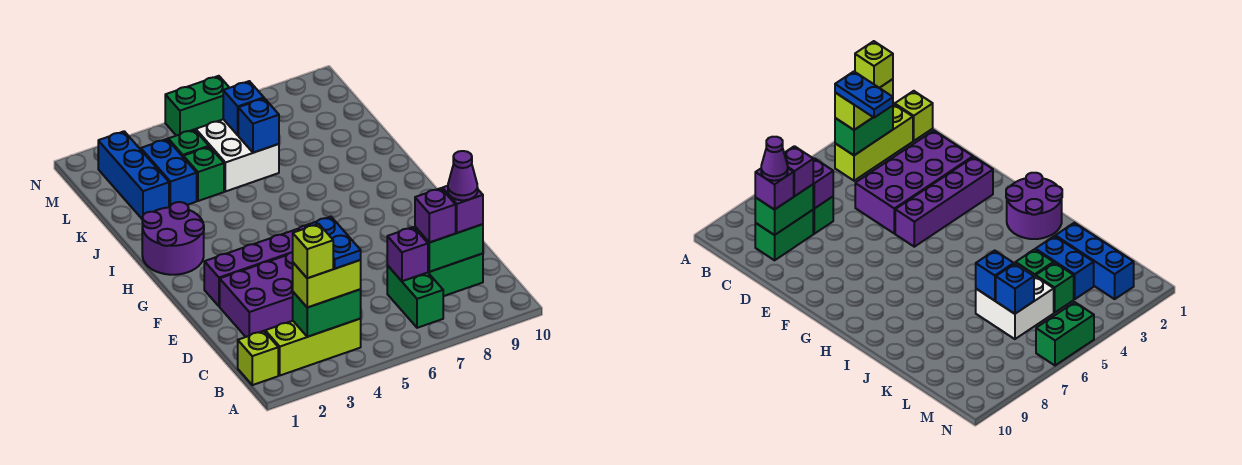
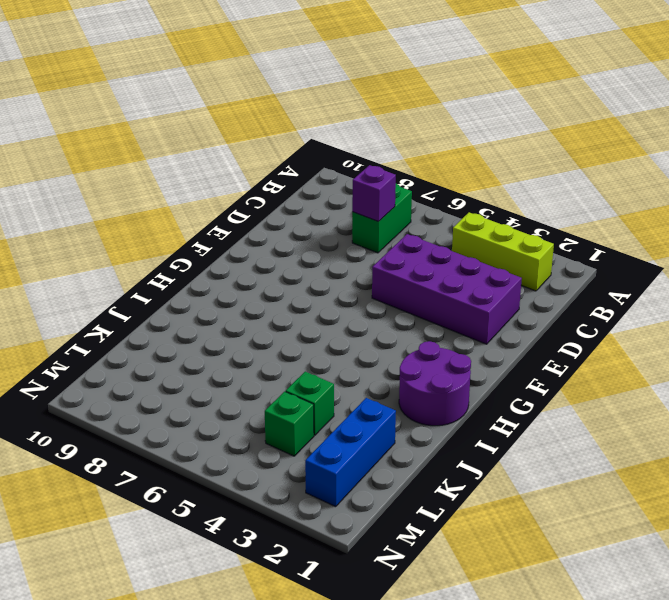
none -> lime 1x1 brick [238,331,278,385]
none -> green 1x2 brick [428,254,483,296]
none -> purple 1x4 brick [204,226,305,306]

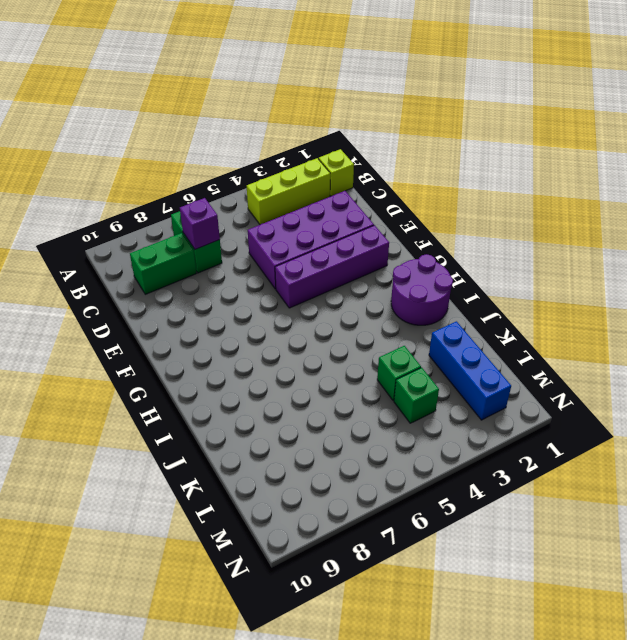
none -> blue 1x2 brick [141,139,197,207]
none -> white 2x2 brick [196,119,279,191]
none -> green 1x2 brick [165,76,229,136]

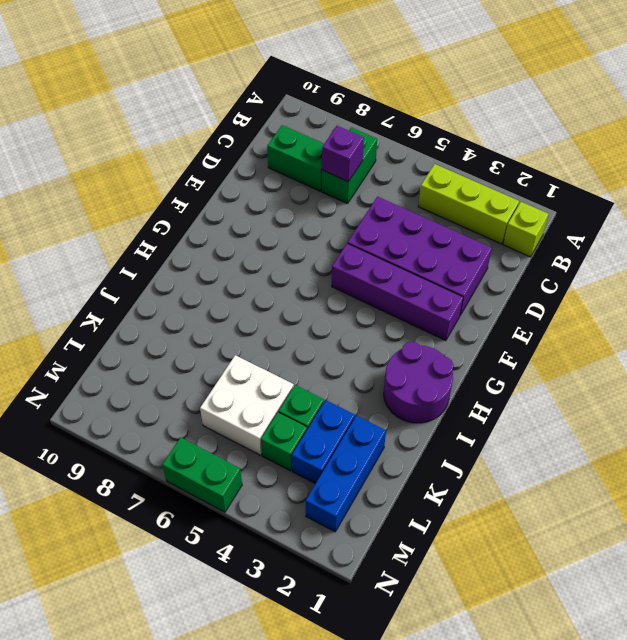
none -> green 1x2 brick [293,289,361,337]
none -> green 1x2 brick [415,224,483,272]
none -> blue 1x1 brick [238,98,279,153]

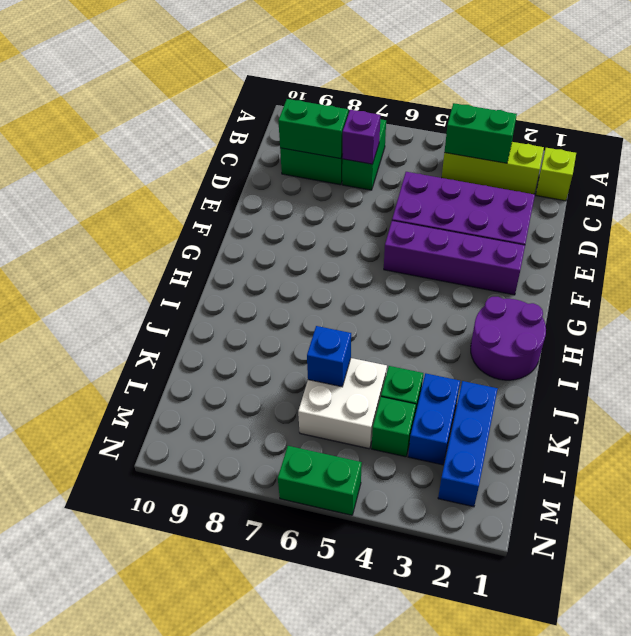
none -> blue 1x1 brick [223,81,264,135]
none -> lime 1x2 brick [293,260,361,307]
none -> purple 1x1 brick [415,188,456,243]

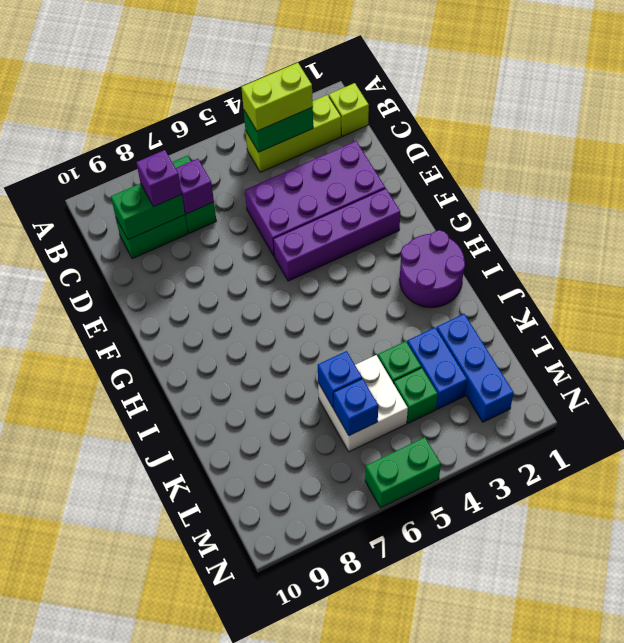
none -> purple 1x1 brick [442,186,483,233]
none -> lime 1x1 brick [293,224,333,278]
none -> blue 1x2 plate [305,217,361,269]

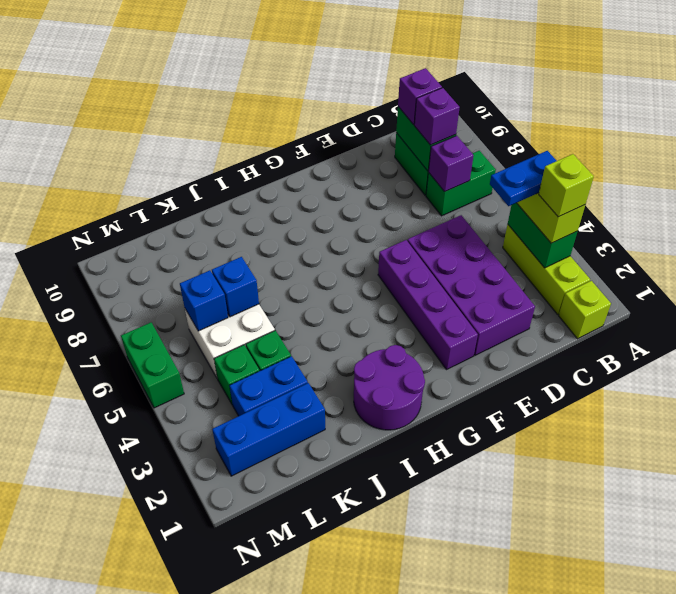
none -> purple 1x1 cone [448,151,478,200]

